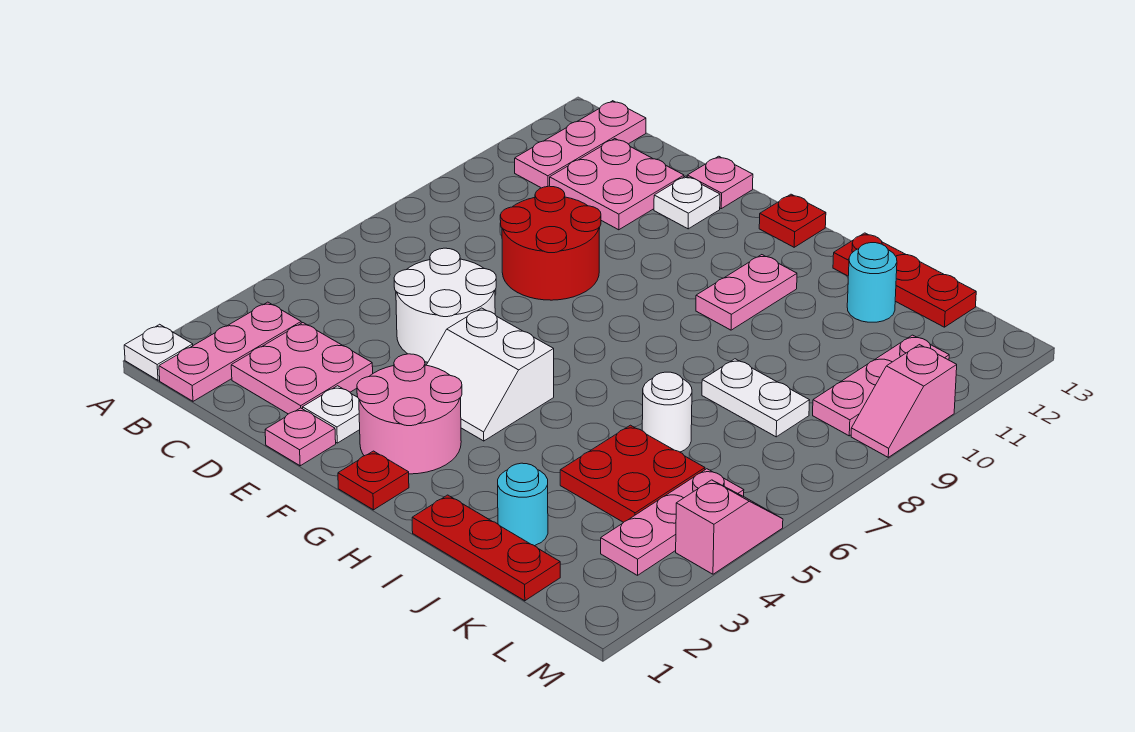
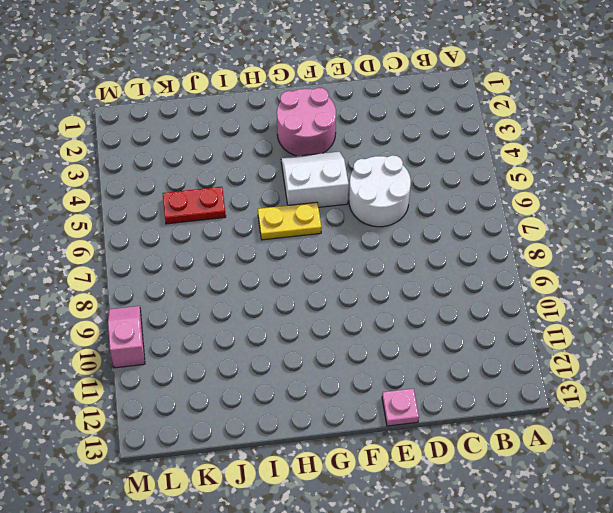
yellow 1x2 plate [258,202,322,240] -> none
red 1x2 plate [163,187,226,224] -> red 2x2 plate [560,425,705,522]
none -> white 1x1 plate [124,324,193,380]
none -> pink 1x3 plate [159,302,301,401]
none -> pink 1x3 plate [515,101,646,188]

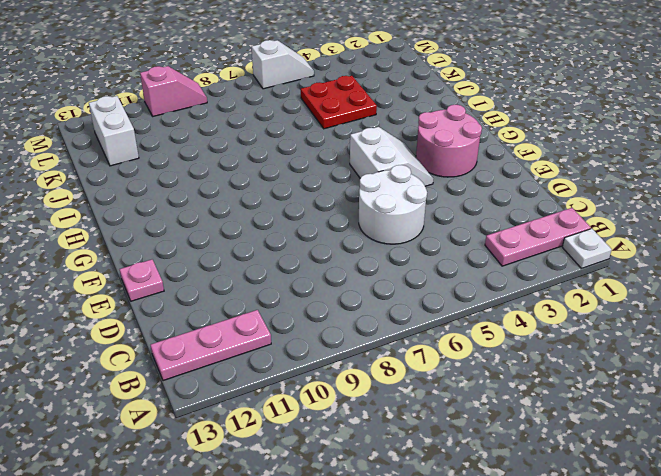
white 1x2 brick [89,96,139,166] -> none
white 1x2 slope [251,40,314,89] -> pink 1x2 slope [676,480,783,574]
none -> pink 2x2 plate [231,323,373,414]
none -> pink 2x2 plate [550,139,684,230]
none -> red 2x2 round brick [500,186,601,300]

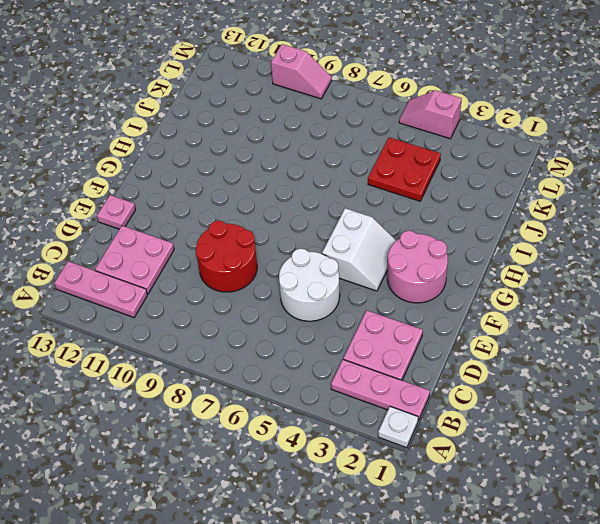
none -> pink 1x1 plate [265,408,336,466]
none -> white 1x1 plate [303,386,360,443]
none -> white 1x1 plate [654,176,720,229]

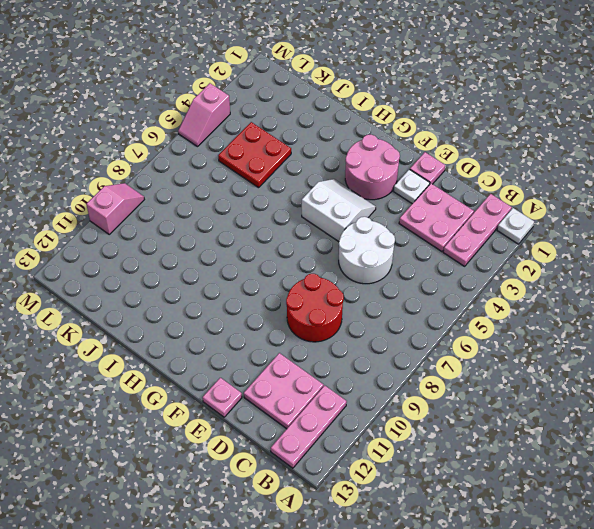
none -> white 1x1 plate [654,176,720,229]
none -> red 1x1 plate [338,451,409,510]
none -> red 1x1 plate [759,194,826,247]

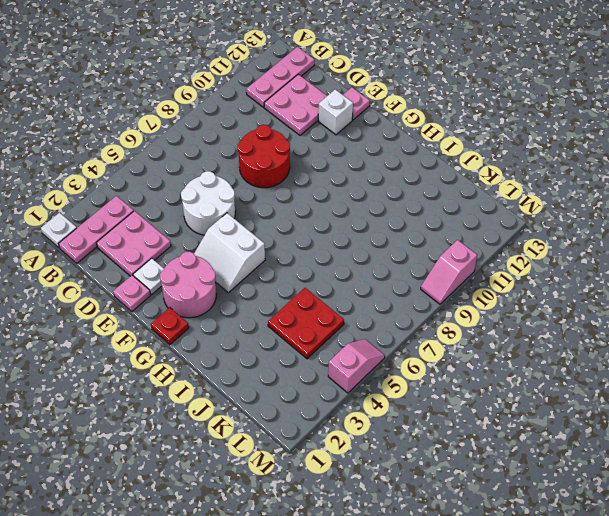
white 1x1 brick [318,89,353,135] -> white 1x1 plate [654,176,720,229]
none -> red 1x1 plate [759,194,826,247]
none -> pink 1x2 plate [696,255,797,330]
none -> red 1x3 plate [412,495,560,601]

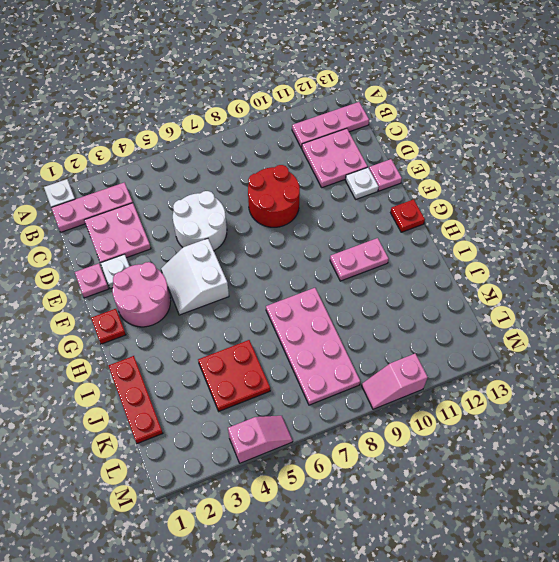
pink 2x4 plate [266,288,360,405] -> white 1x2 plate [702,359,810,437]
none -> red 1x3 plate [833,233,976,327]
none -> cyan 1x1 round brick [498,463,548,546]
none -> white 1x1 round brick [642,372,692,452]

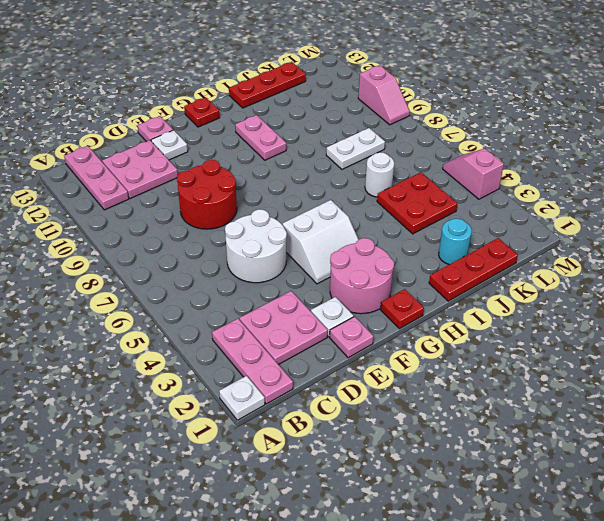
none -> cyan 1x1 round brick [847,243,897,322]
none -> pink 1x3 plate [601,469,744,575]
none -> pink 1x3 plate [813,335,949,436]

